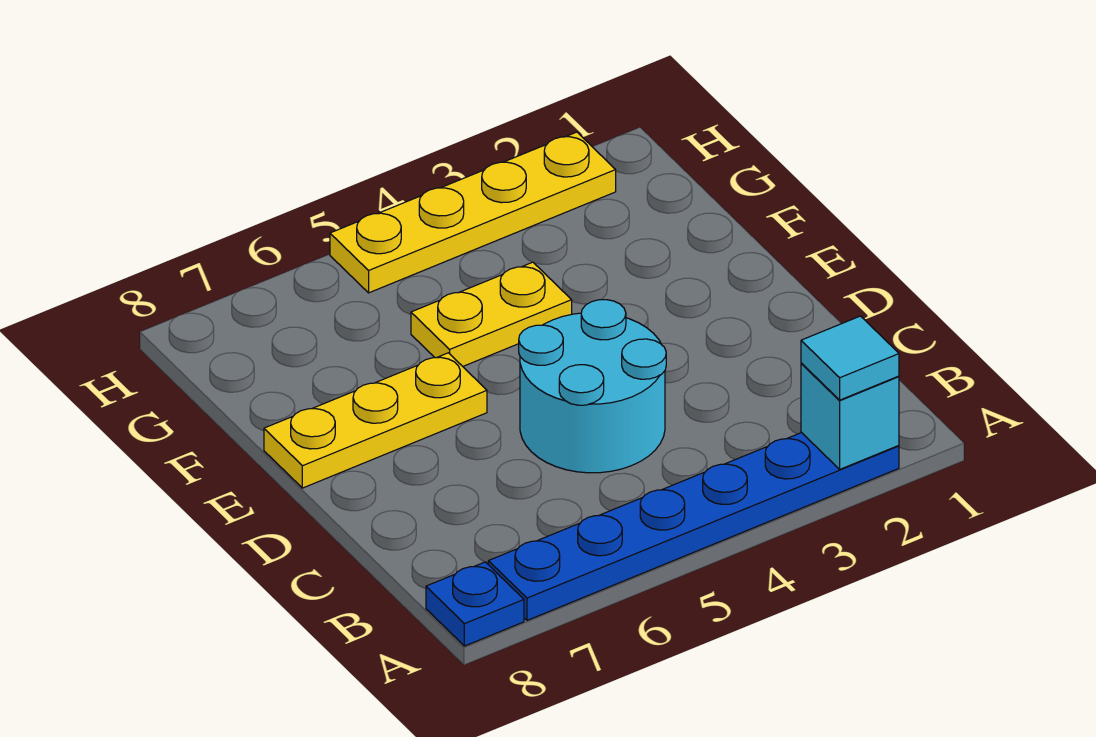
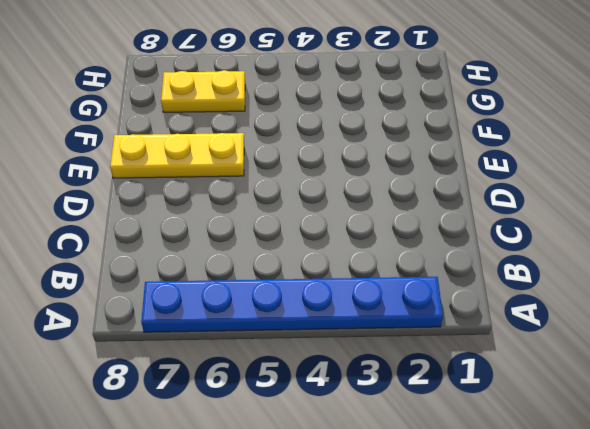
yellow 1x2 plate [161,70,245,112] -> yellow 1x2 plate moved to [411,262,572,366]
none -> blue 1x1 plate [426,562,524,646]
none -> cyan 2x2 round brick [519,300,666,473]

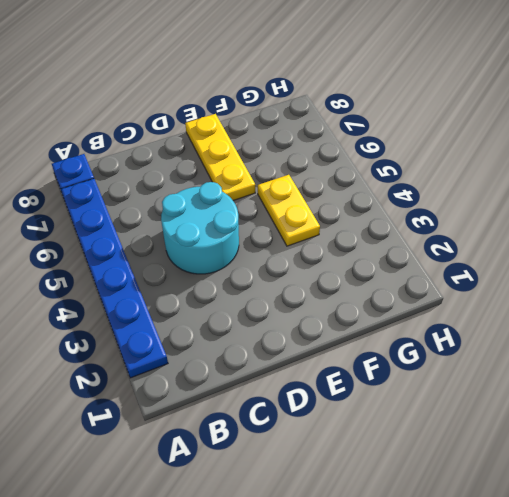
none -> yellow 1x4 plate [330,132,616,293]
none -> cyan 1x1 brick [801,363,899,469]

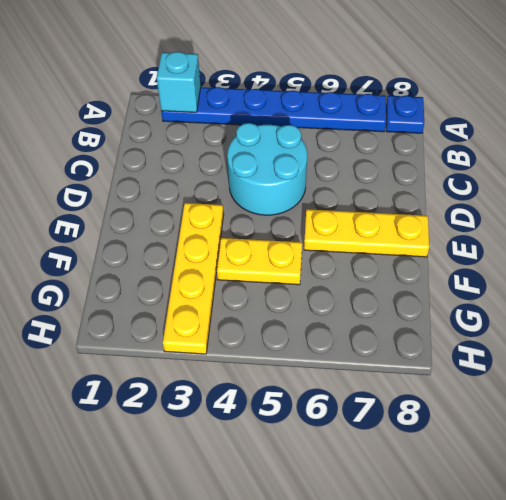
yellow 1x4 plate [163,203,224,354] -> yellow 1x4 plate turned to [330,132,616,293]
none -> cyan 1x1 tile [801,316,899,400]

